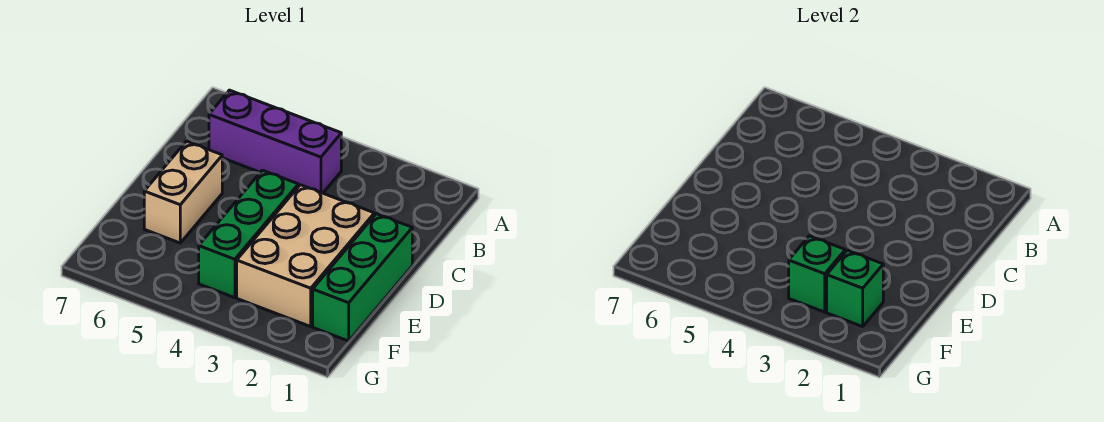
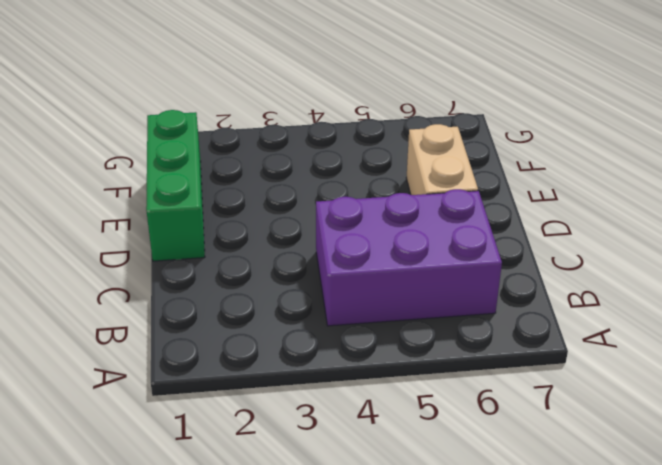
purple 2x3 brick [316,189,502,326] -> purple 1x3 brick [209,90,341,193]
none -> tan 2x3 brick [237,185,374,327]
none -> green 1x3 brick [199,170,298,298]

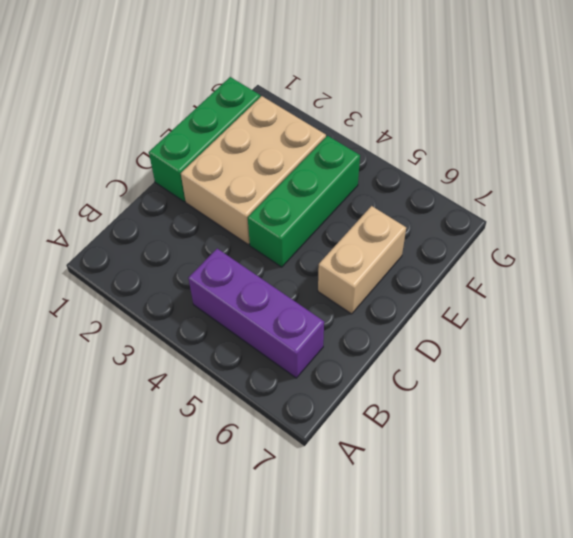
none -> green 1x1 brick [827,250,883,327]
none -> green 1x1 brick [789,236,845,312]

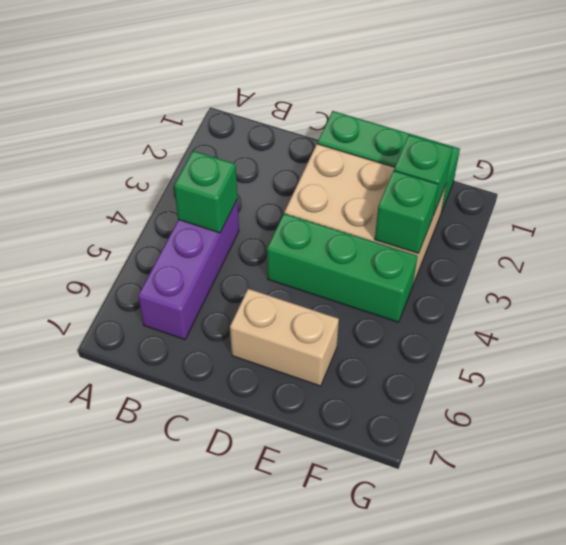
green 1x1 brick [174,151,237,233] -> none

